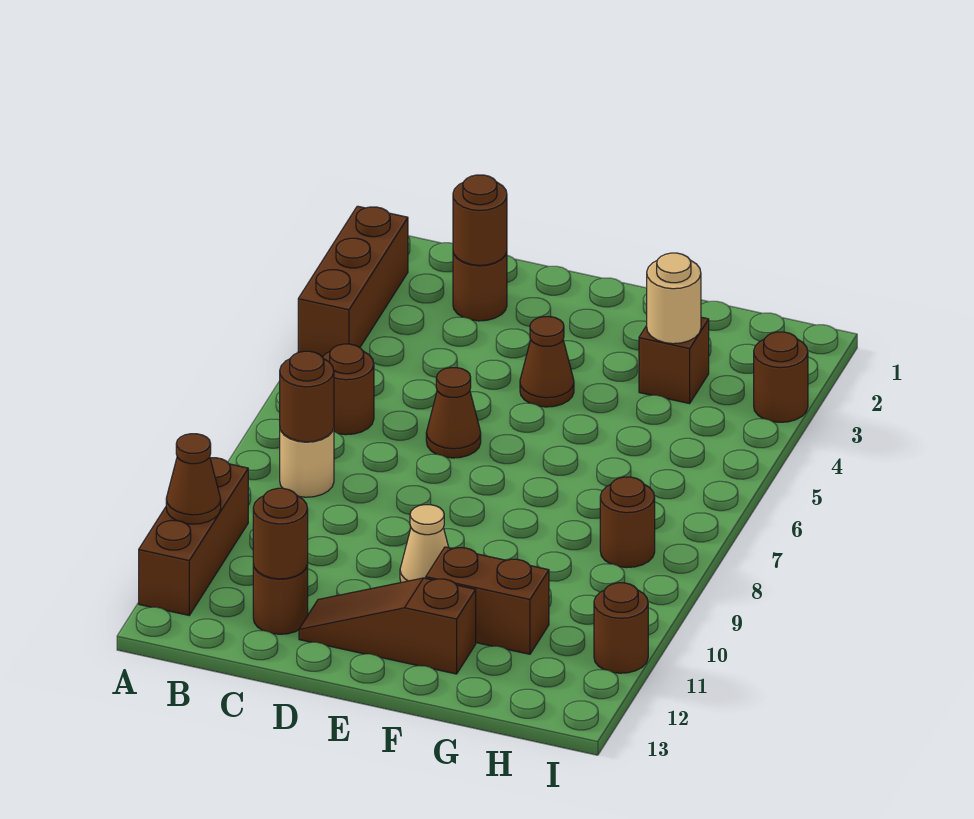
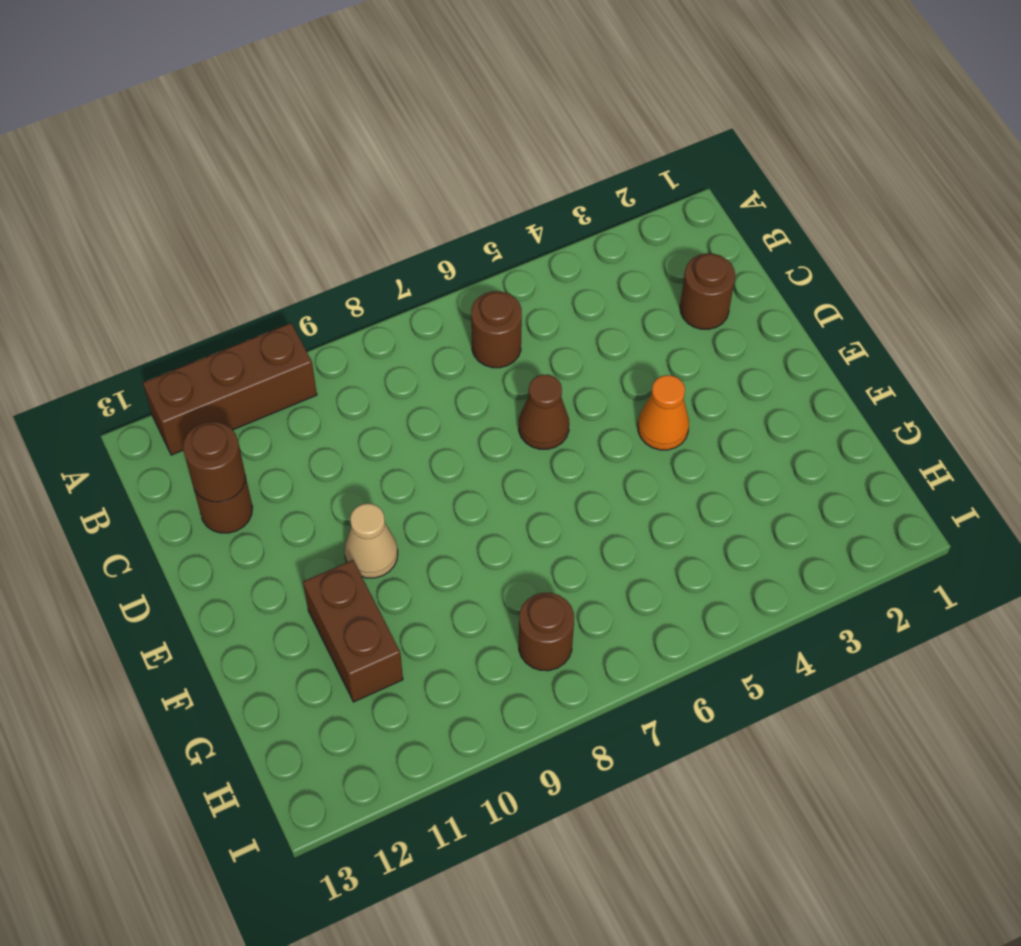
orange 1x1 cone [638,375,689,450] -> brown 1x1 cone [520,317,574,407]
none -> brown 1x3 brick [298,206,408,357]
none -> tan 1x1 round brick [280,428,334,497]
none -> brown 1x3 slope [299,578,476,674]

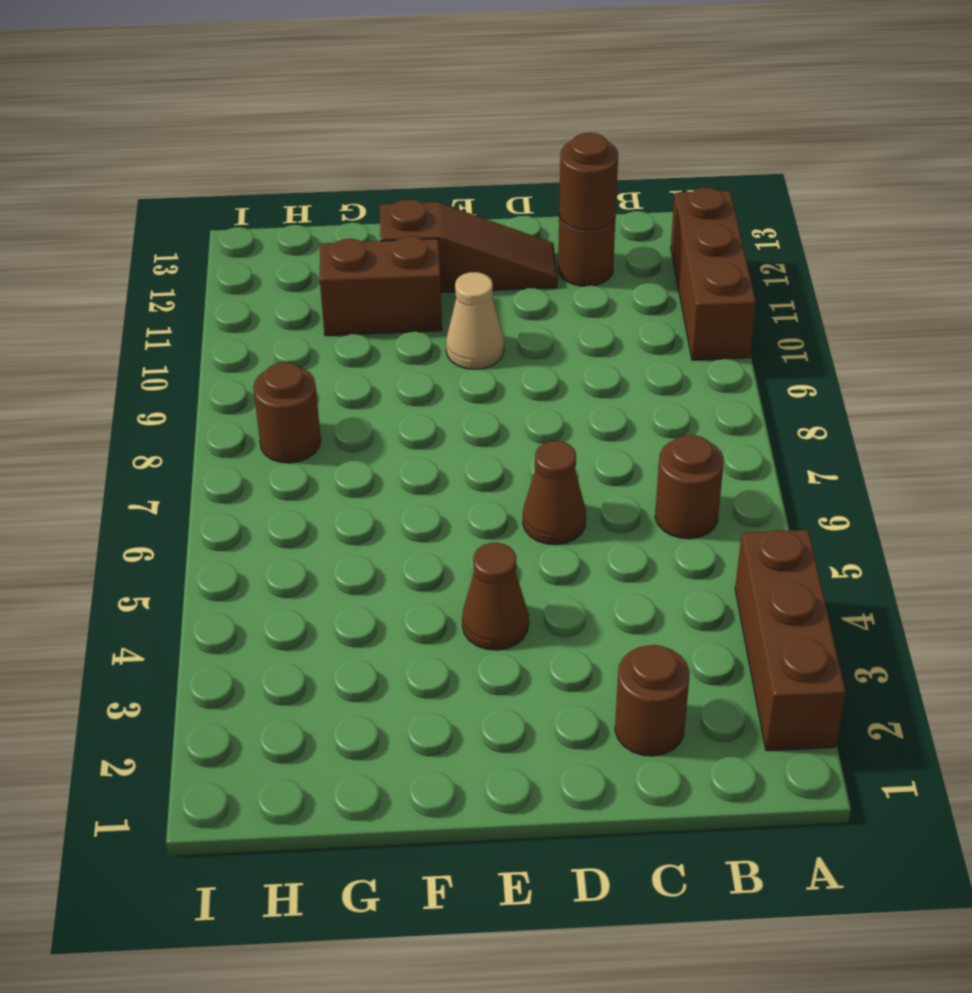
none -> tan 1x1 round brick [280,428,334,497]
none -> brown 1x1 brick [639,317,709,404]
none -> brown 1x1 round brick [754,332,808,422]

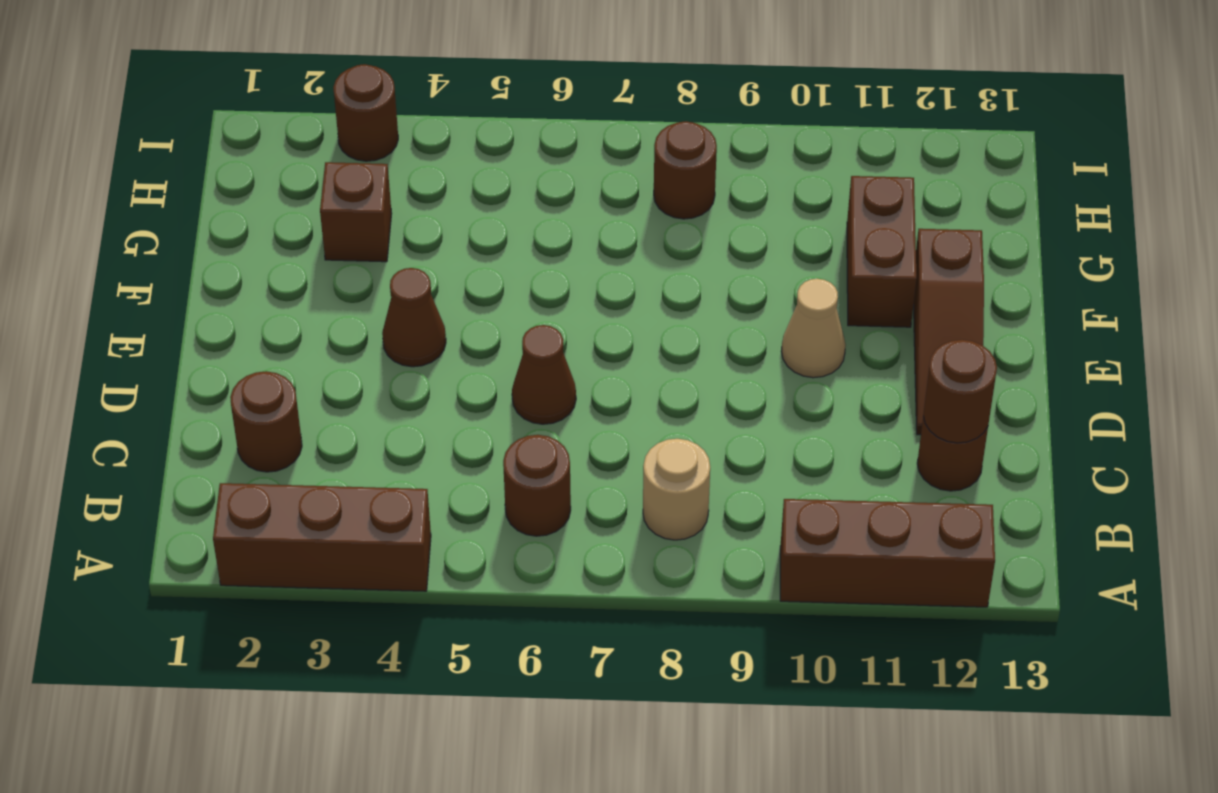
none -> brown 1x1 round brick [594,583,648,673]
none -> brown 1x1 cone [166,434,221,524]
none -> brown 1x1 round brick [280,351,334,442]

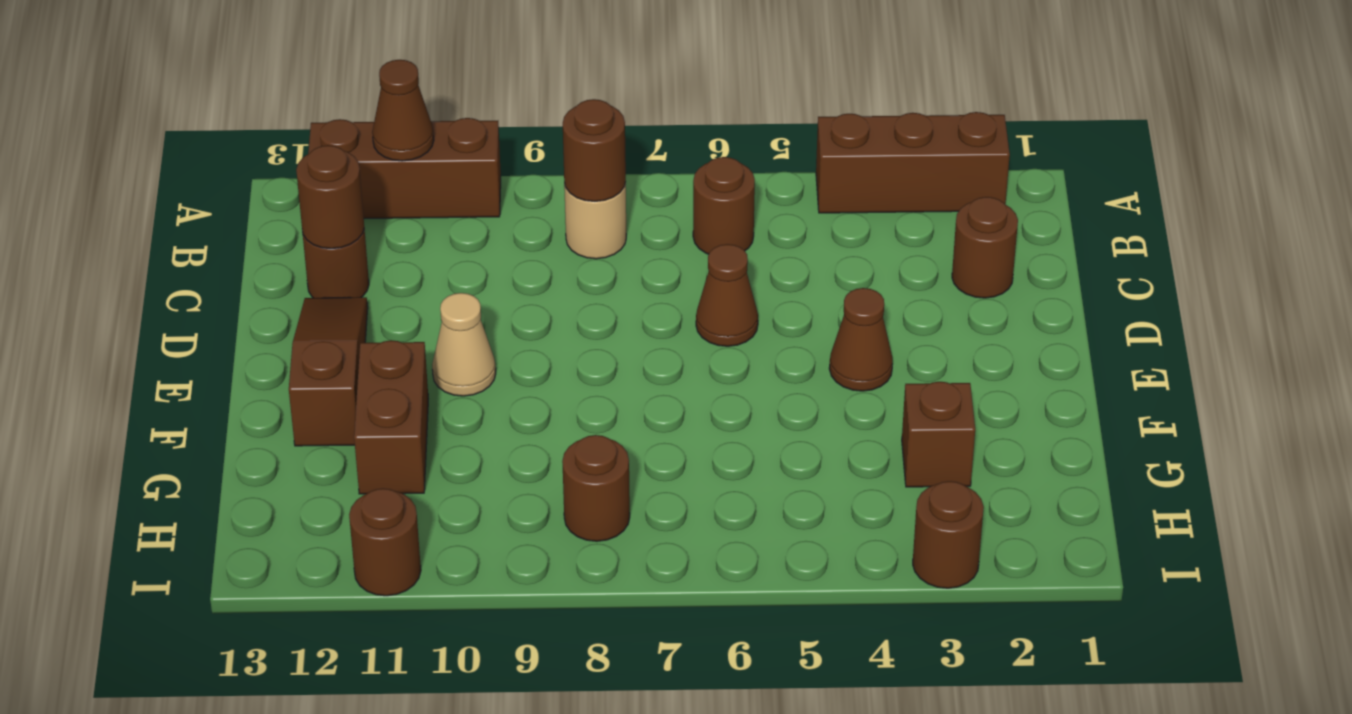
none -> brown 1x1 round brick [453,175,507,265]
none -> tan 1x1 round brick [647,253,701,344]

